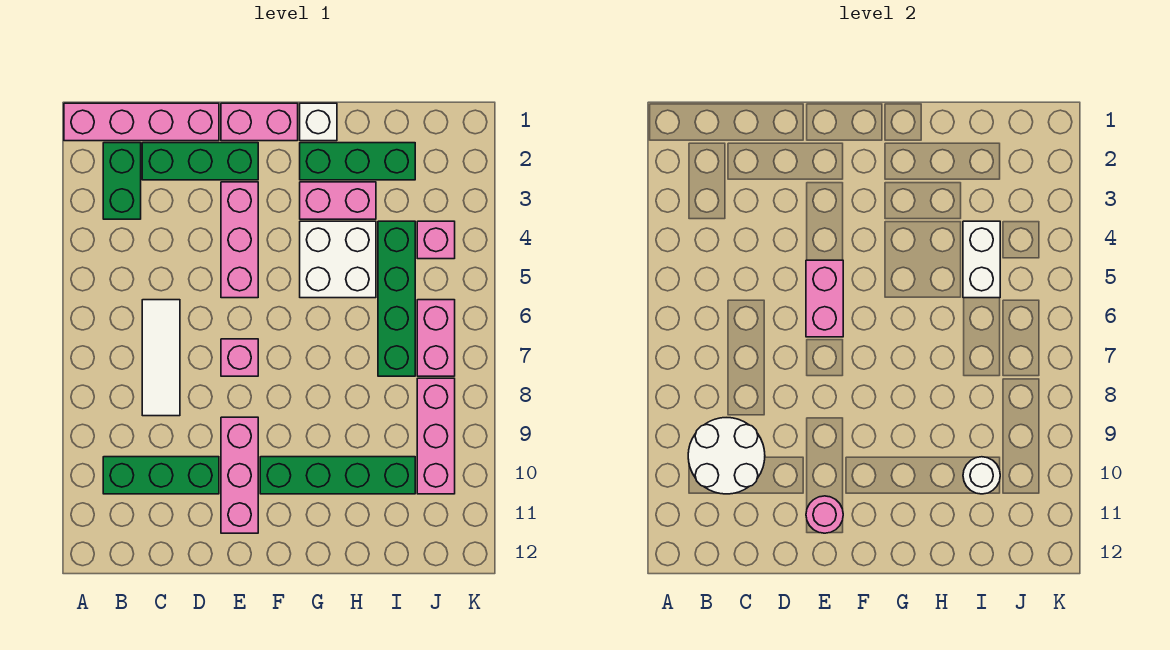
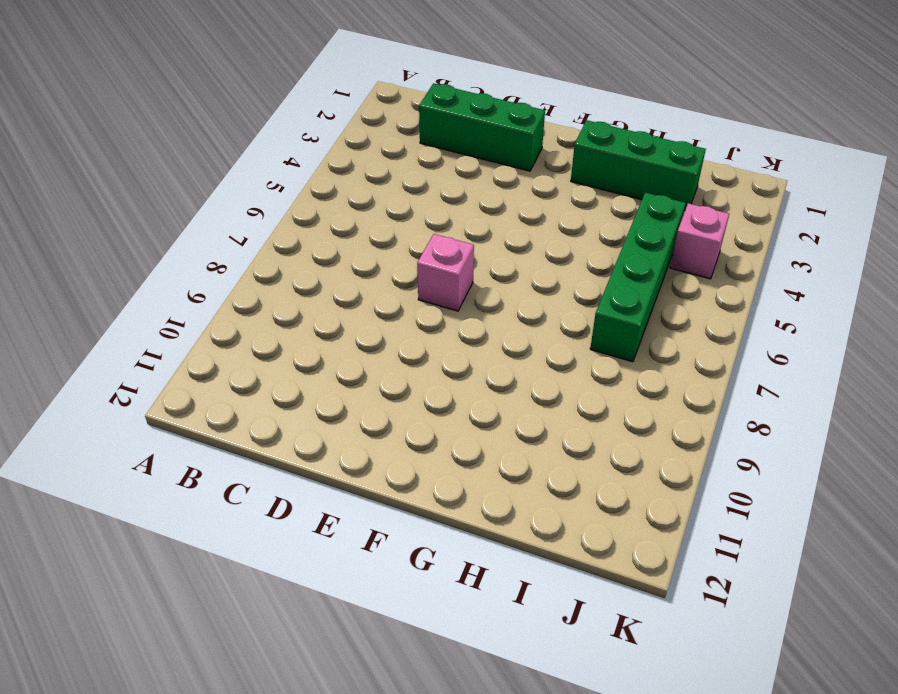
none -> pink 1x4 brick [64,103,219,141]
none -> green 1x2 brick [103,143,141,219]
none -> green 1x3 brick [103,457,219,494]

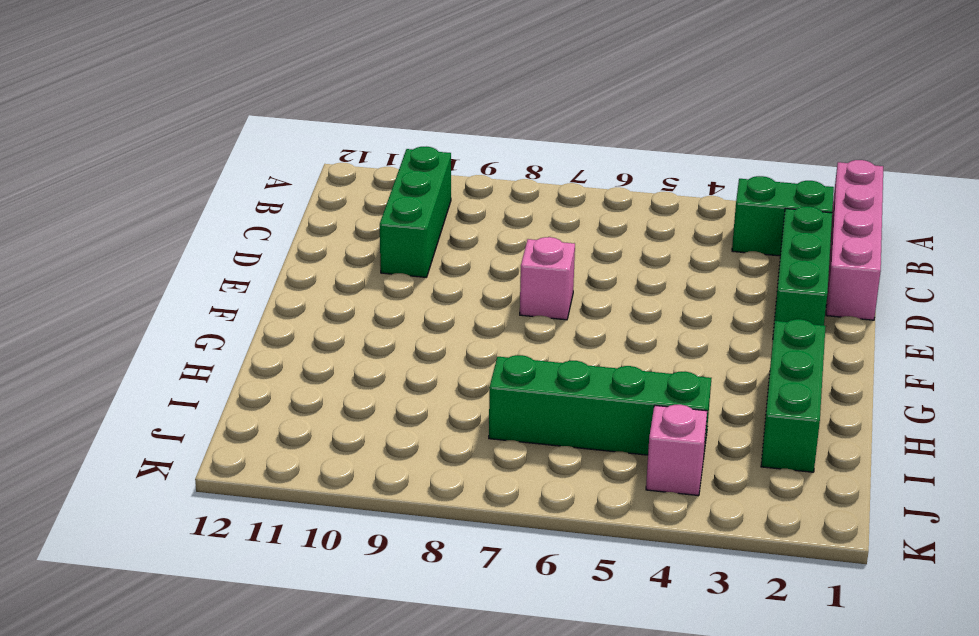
none -> white 1x3 tile [142,300,180,416]
none -> pink 1x2 brick [221,103,298,141]
none -> pink 1x3 brick [221,182,258,298]

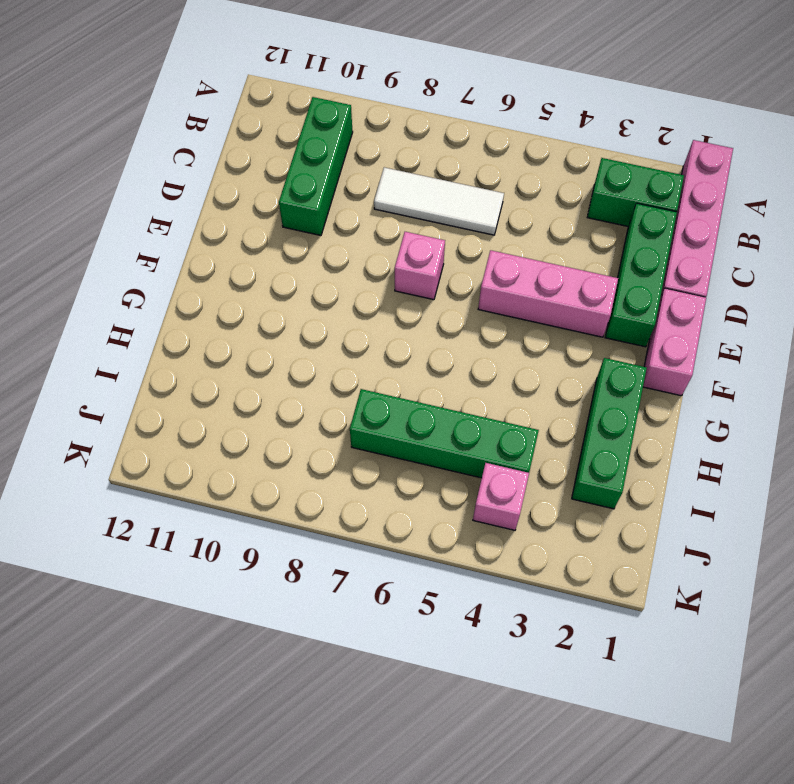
none -> pink 1x3 brick [221,417,258,533]
none -> green 1x4 brick [260,457,415,494]
none -> white 1x1 brick [300,103,337,141]

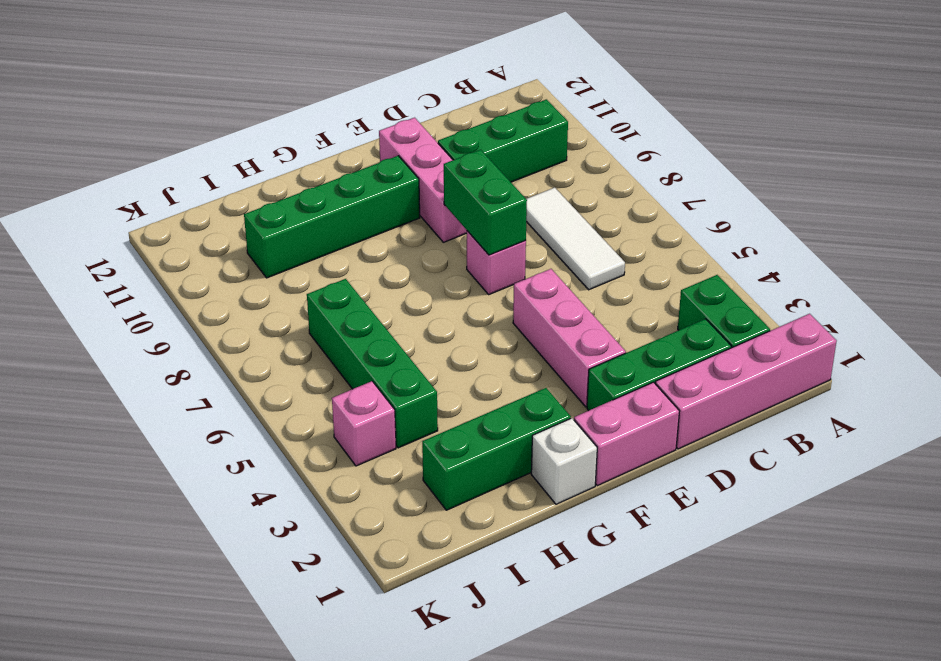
green 1x2 brick [444,150,527,255] -> none
none -> pink 1x2 brick [300,182,376,219]
none -> white 2x2 brick [300,221,376,298]
none -> pink 1x2 brick [417,300,455,376]

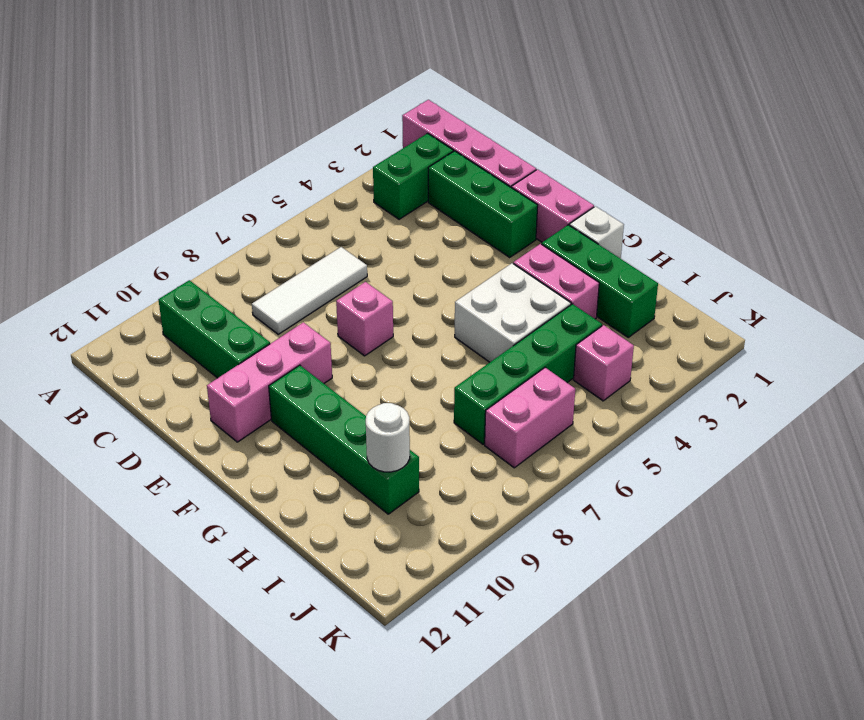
none -> pink 1x3 brick [221,182,258,298]
none -> pink 1x3 brick [417,378,455,494]
none -> white 2x2 round brick [688,418,765,494]

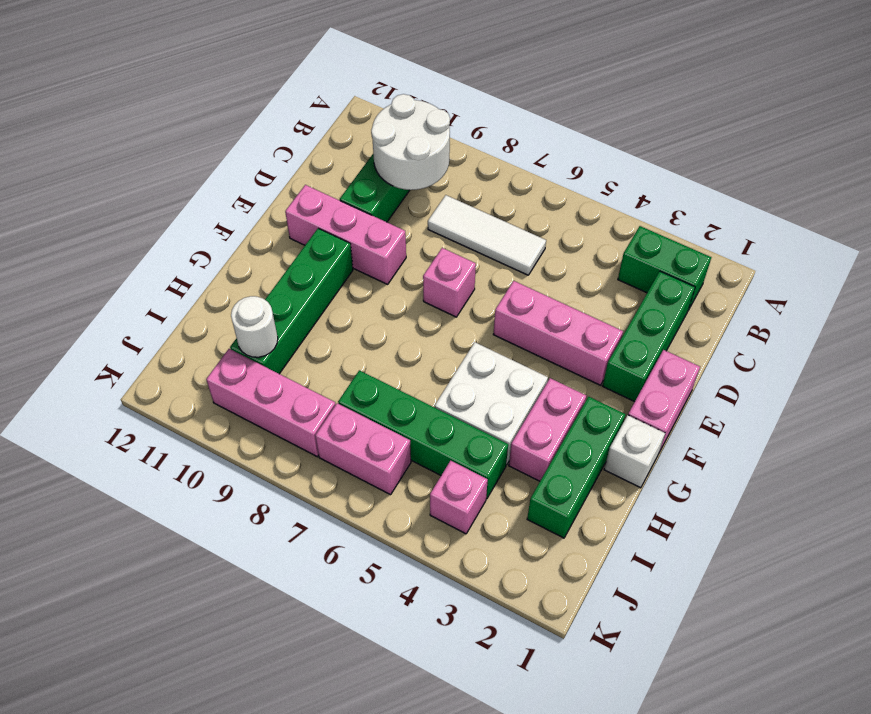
none -> pink 1x4 brick [64,103,219,141]
none -> pink 1x2 brick [806,260,843,337]
none -> pink 1x1 round brick [806,496,843,533]

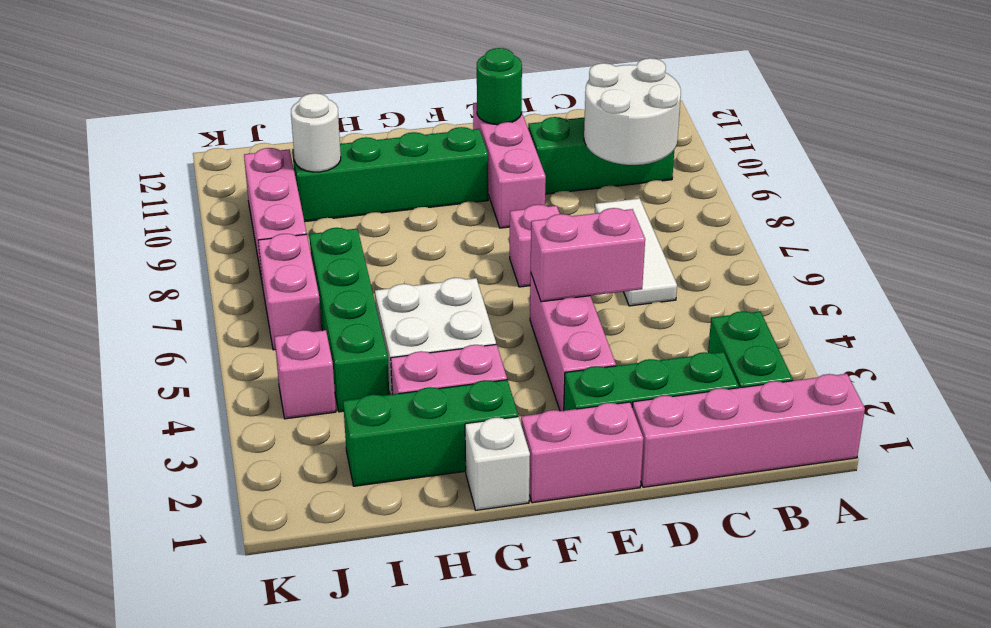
pink 1x2 brick [531,208,645,302] -> pink 1x2 brick turned to [806,260,843,337]
green 1x1 round brick [477,48,522,125] -> pink 1x1 round brick [806,496,843,533]
none -> white 1x2 brick [963,221,1000,298]

